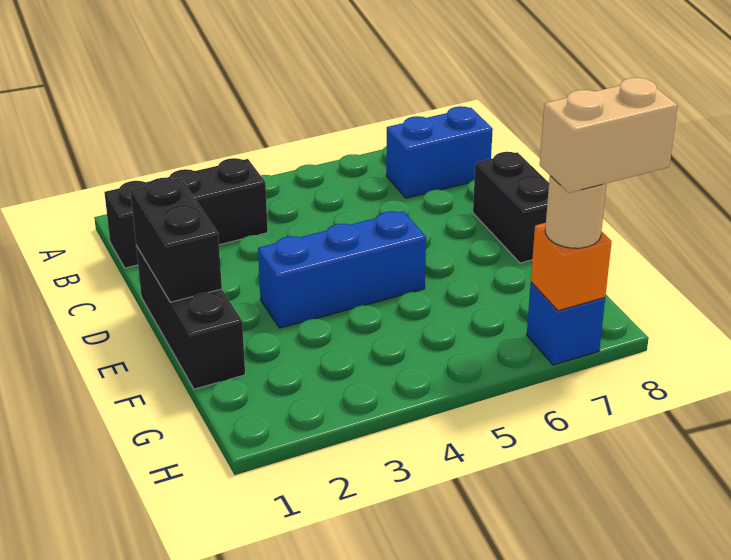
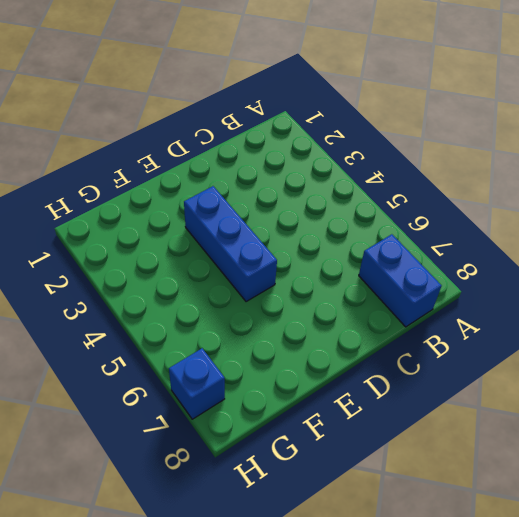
none -> black 1x3 brick [104,158,268,268]
none -> black 1x3 brick [136,246,245,389]

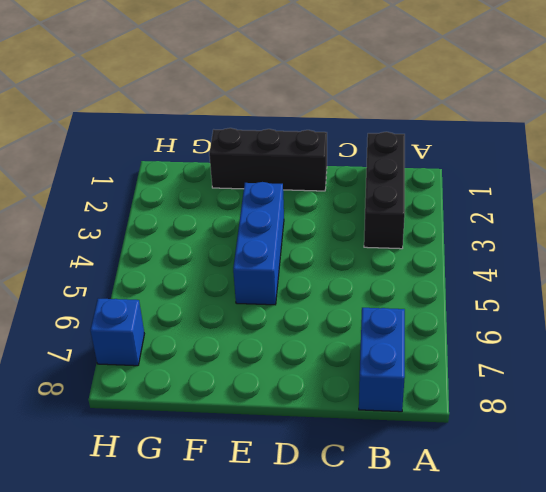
none -> black 1x2 brick [473,152,549,263]
none -> black 1x2 brick [130,178,222,302]

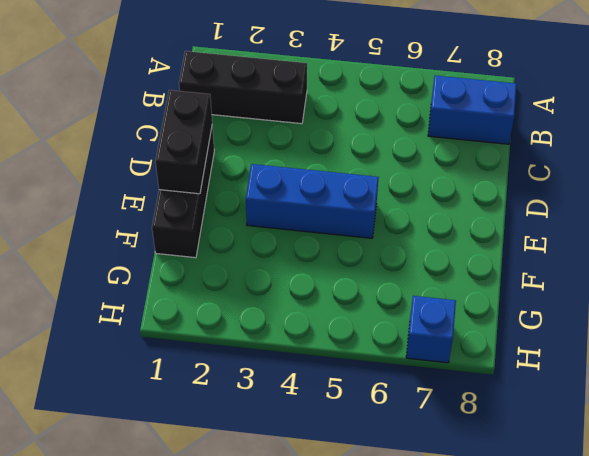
none -> black 1x2 brick [473,152,549,263]
none -> orange 1x1 brick [531,223,612,311]

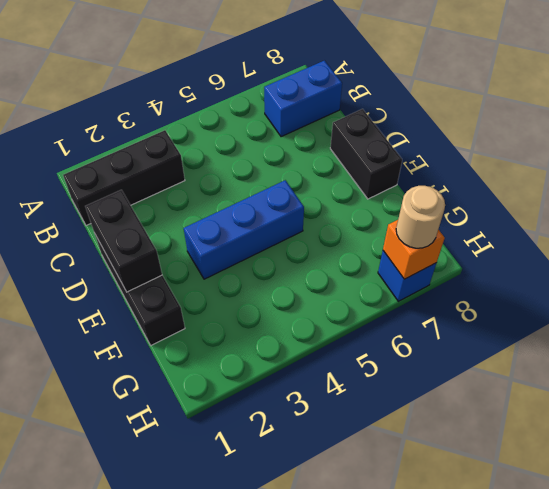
none -> tan 1x2 brick [540,78,678,193]

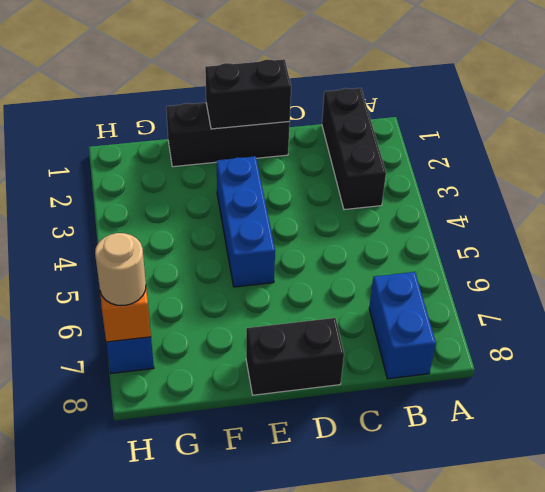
none -> tan 1x2 brick [540,78,678,193]

